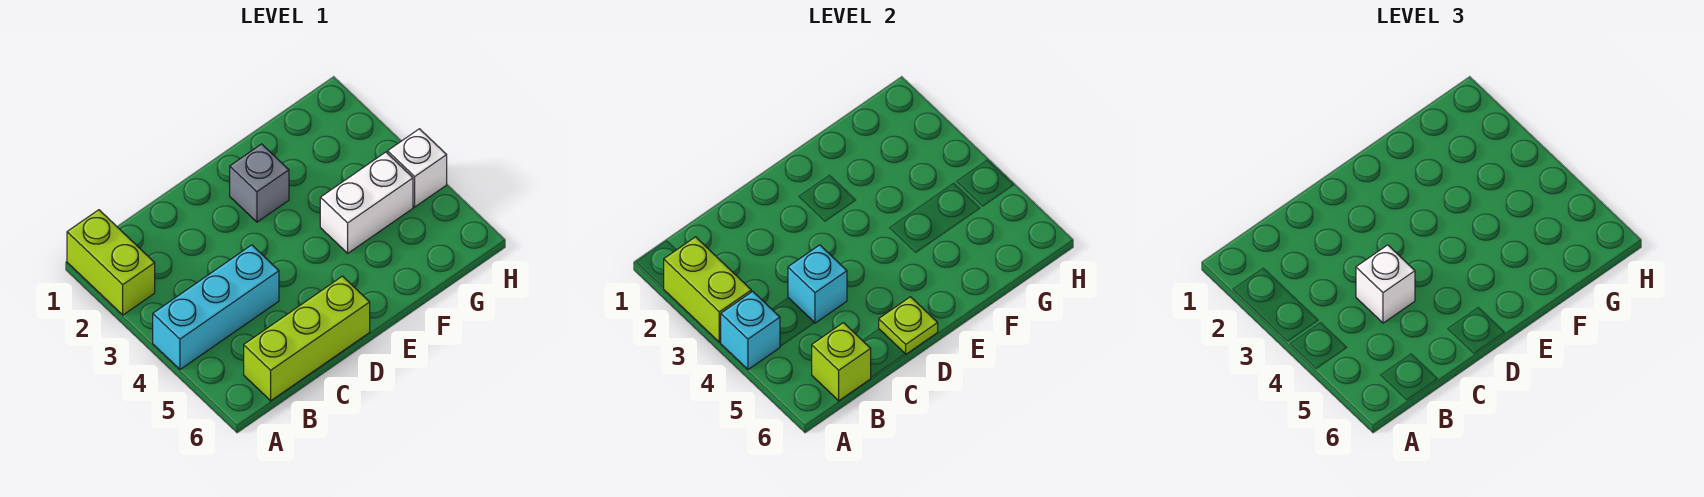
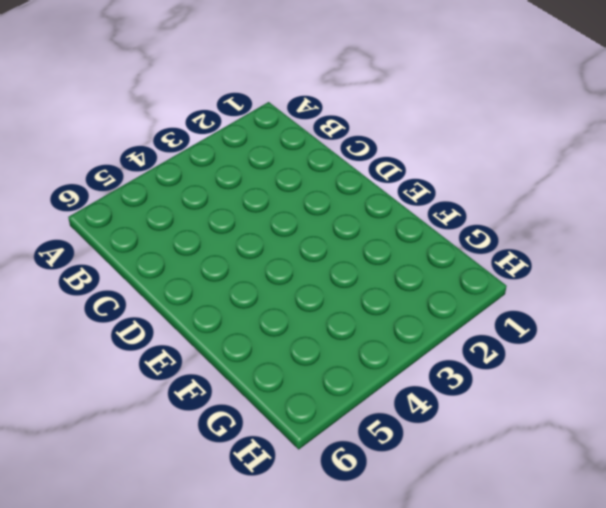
none -> lime 1x2 brick [67,210,155,315]
none -> cyan 1x3 brick [153,245,279,369]
none -> lime 1x3 brick [244,276,370,401]

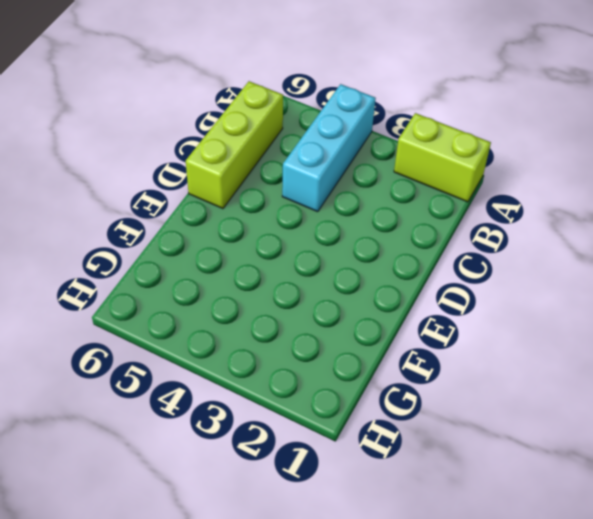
none -> grey 1x1 brick [230,144,289,222]
none -> white 1x2 brick [320,152,413,253]
none -> white 1x1 brick [388,129,447,207]

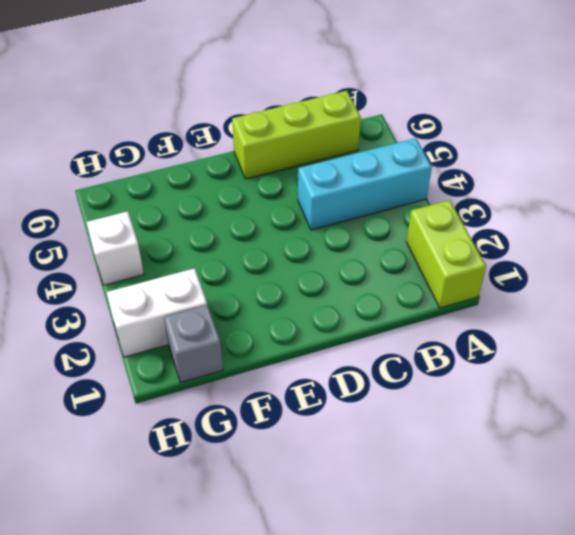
grey 1x1 brick [164,305,223,382] -> grey 1x1 brick moved to [230,144,289,222]
white 1x2 brick [107,268,207,357] -> white 1x2 brick moved to [320,152,413,253]
none -> lime 1x2 brick [664,237,751,342]
none -> cyan 1x1 brick [721,291,780,369]
none -> lime 1x1 brick [812,323,871,401]

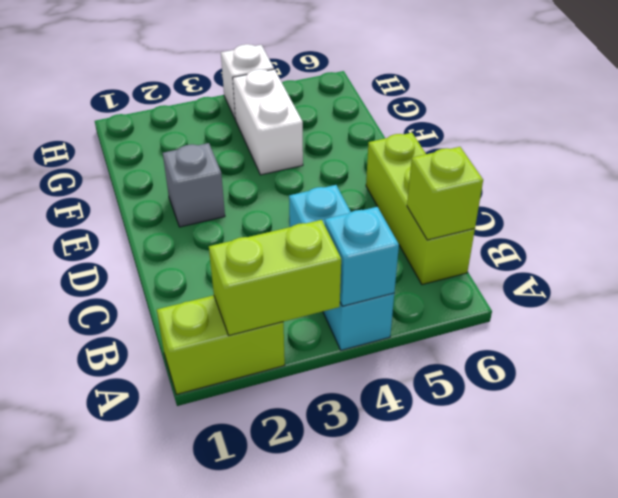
none -> cyan 1x1 brick [788,245,847,323]
none -> lime 1x1 plate [879,297,938,354]
none -> white 1x1 brick [1356,245,1415,323]

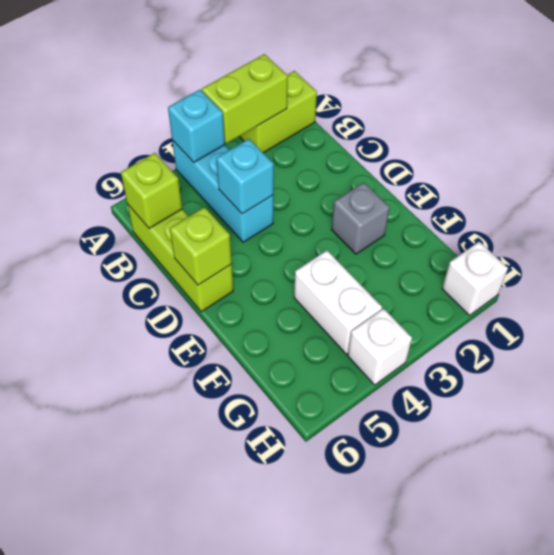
lime 1x1 brick [170,207,232,285] -> lime 1x1 plate [879,297,938,354]
white 1x1 brick [442,242,508,315] -> white 1x1 brick moved to [1356,245,1415,323]

